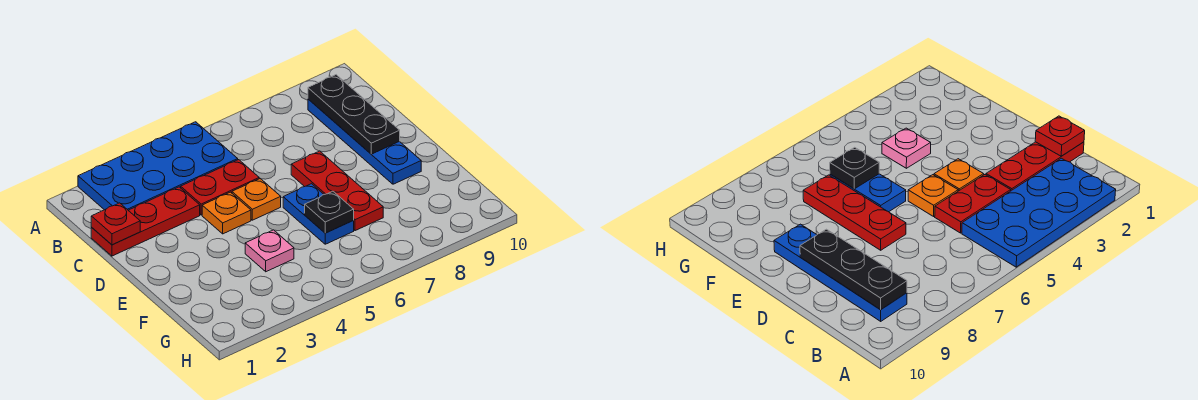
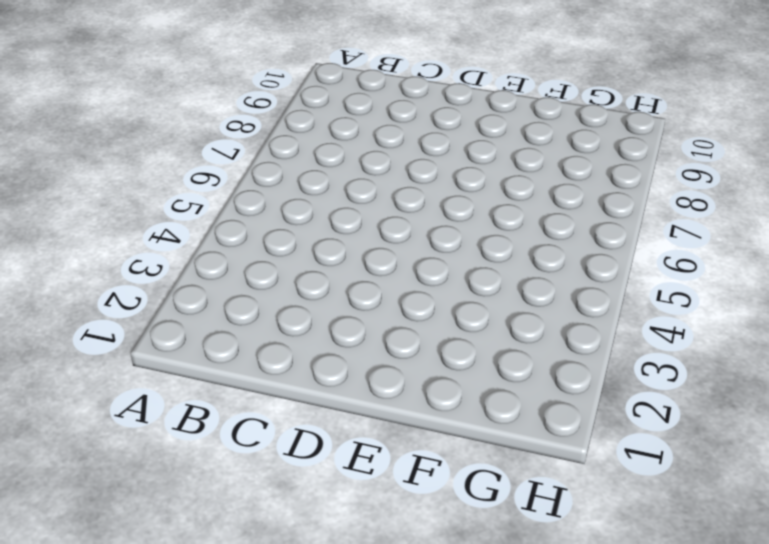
none -> blue 2x4 plate [78,122,238,210]
none -> blue 1x4 plate [308,99,421,184]
none -> red 1x3 plate [91,187,200,256]

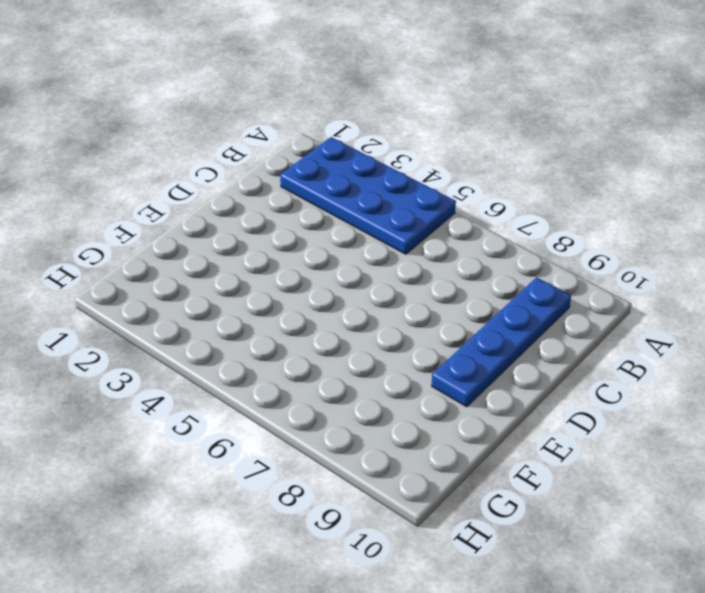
none -> red 1x3 plate [91,187,200,256]
none -> red 1x2 plate [181,160,259,215]
none -> orange 1x1 plate [202,192,251,234]

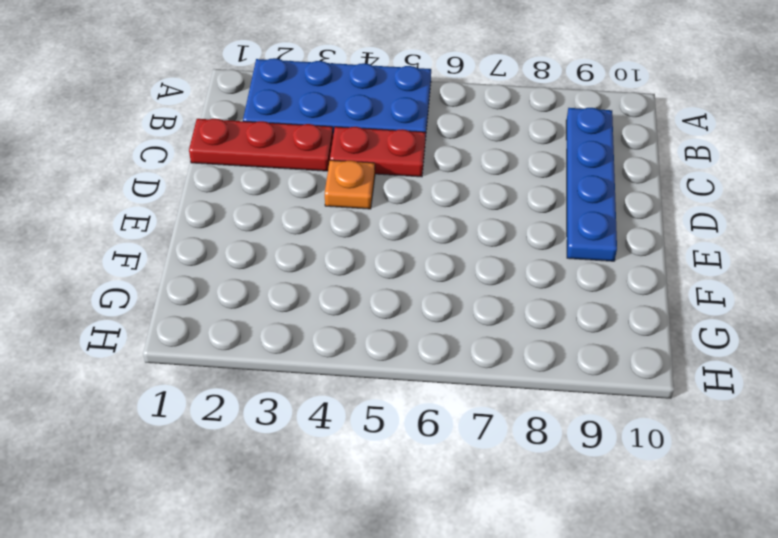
none -> orange 1x1 plate [232,179,281,220]
none -> red 1x3 plate [291,151,383,231]
none -> blue 1x2 plate [283,184,354,244]

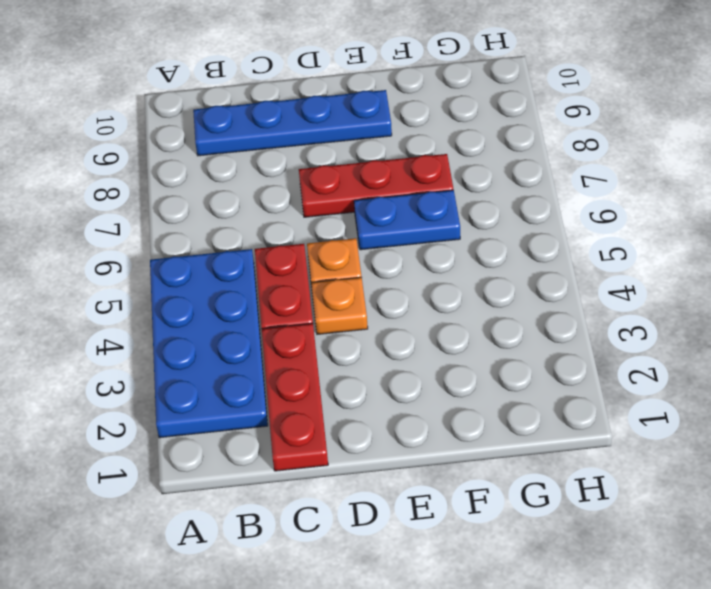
none -> pink 1x1 plate [245,230,294,272]
none -> black 1x3 plate [308,75,400,154]
none -> red 1x1 plate [91,203,140,245]

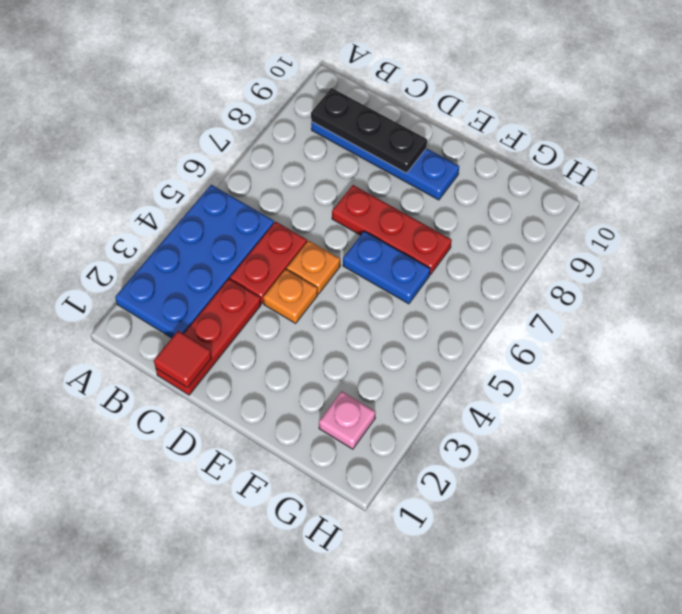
red 1x1 tile [154,331,212,388] -> red 1x1 plate [91,203,140,245]
pink 1x1 plate [319,391,376,449] -> pink 1x1 plate moved to [245,230,294,272]
none -> black 1x1 plate [305,191,354,233]

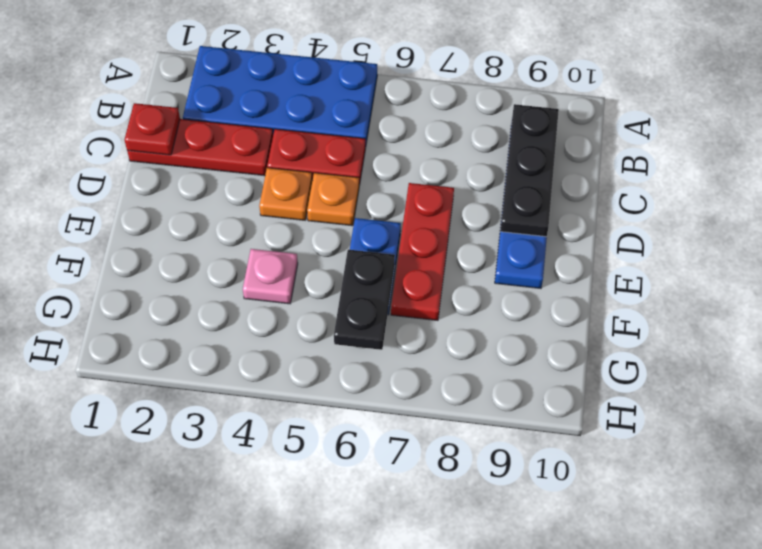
black 1x2 plate [334,250,395,350] -> black 1x1 plate [305,191,354,233]

